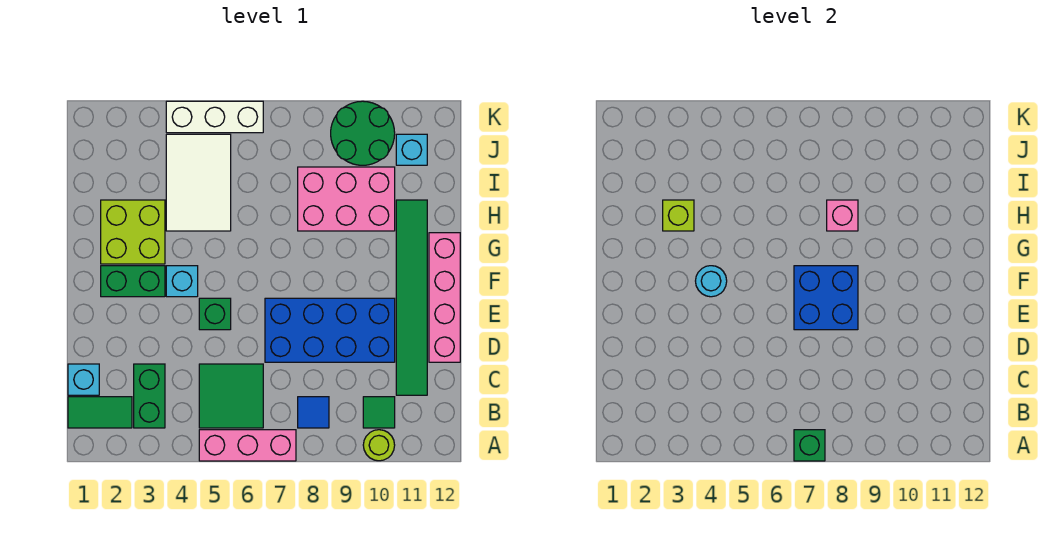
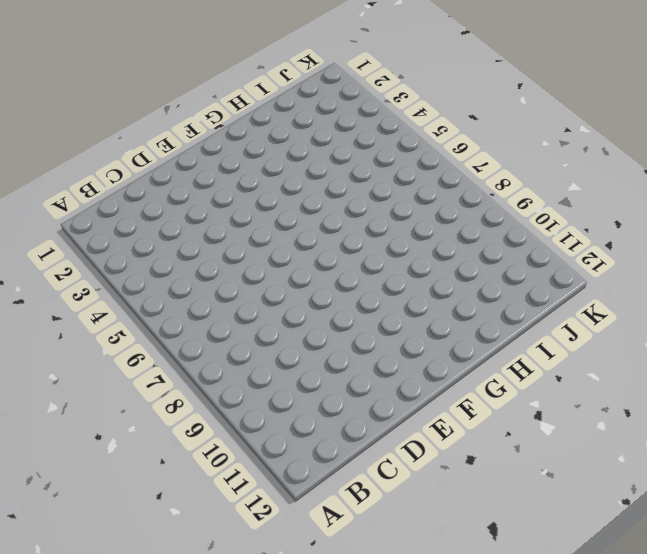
none -> pink 1x3 brick [199,430,296,461]
none -> lime 1x1 round brick [363,430,395,461]
none -> green 1x2 tile [68,397,132,428]

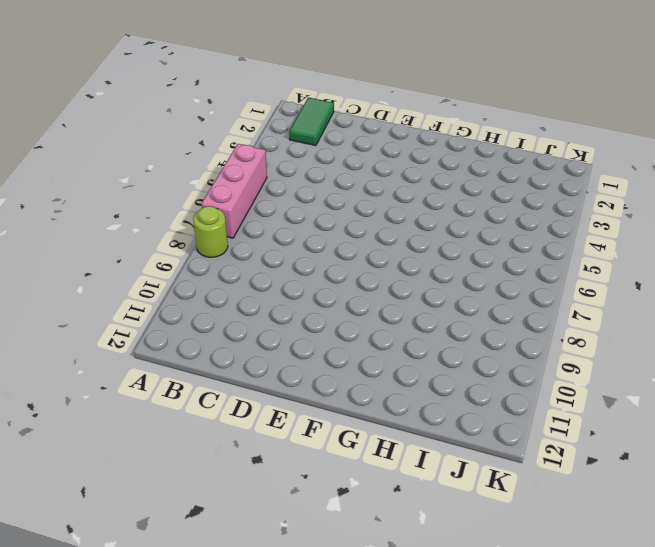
lime 1x1 round brick [193,206,228,257] -> lime 1x1 round brick moved to [363,430,395,461]
none -> green 1x2 brick [134,364,165,428]
none -> green 2x2 tile [199,364,263,428]
none -> blue 1x1 tile [298,397,329,428]

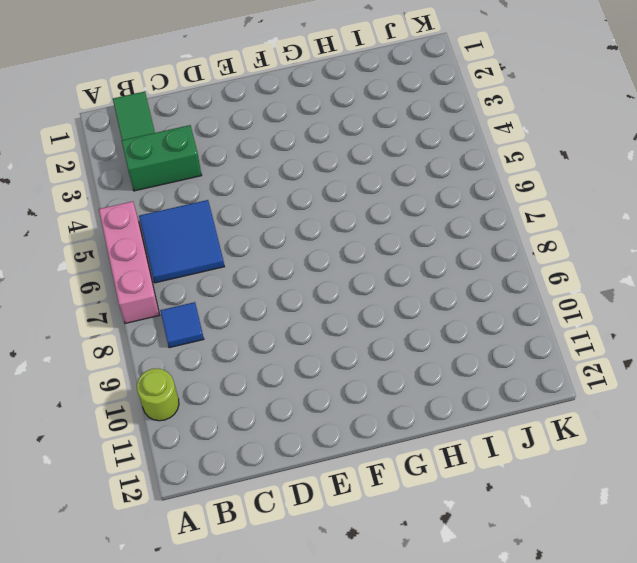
blue 2x2 tile [139,200,224,283] -> green 2x2 tile [199,364,263,428]
none -> green 1x1 tile [363,397,395,428]
none -> cyan 1x1 brick [68,364,99,395]
none -> green 1x6 tile [396,200,427,395]

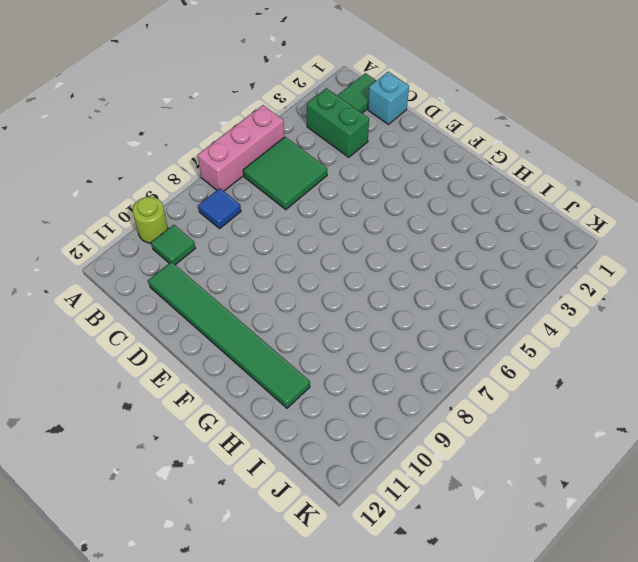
none -> blue 2x4 brick [265,298,395,362]
none -> pink 1x4 brick [429,233,460,362]
none -> green 1x1 brick [199,298,231,330]

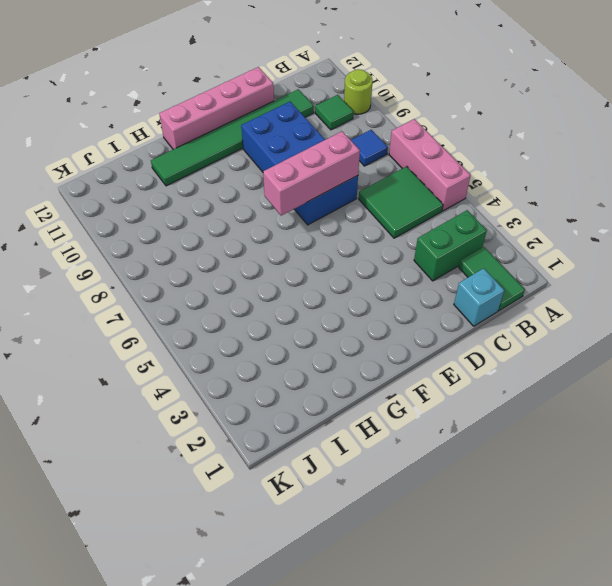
pink 1x3 brick [263,131,360,216] -> blue 2x2 brick [794,266,858,330]
none -> green 1x1 brick [199,298,231,330]
none -> green 1x2 brick [101,266,165,297]
none -> cyan 1x1 brick [166,266,198,297]

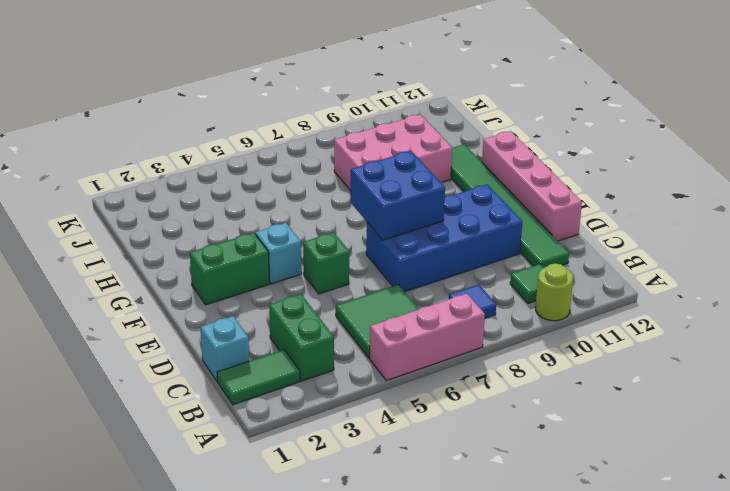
none -> lime 2x2 brick [101,200,165,264]
none -> white 2x3 tile [166,134,231,231]
none -> green 2x2 round brick [331,101,395,165]

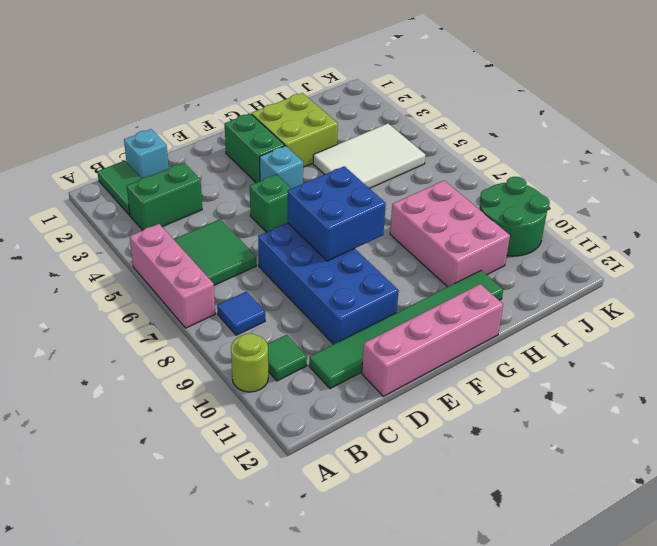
none -> cyan 1x1 brick [396,134,427,165]
none -> white 1x3 brick [166,101,263,133]
none -> green 1x1 brick [794,430,825,461]

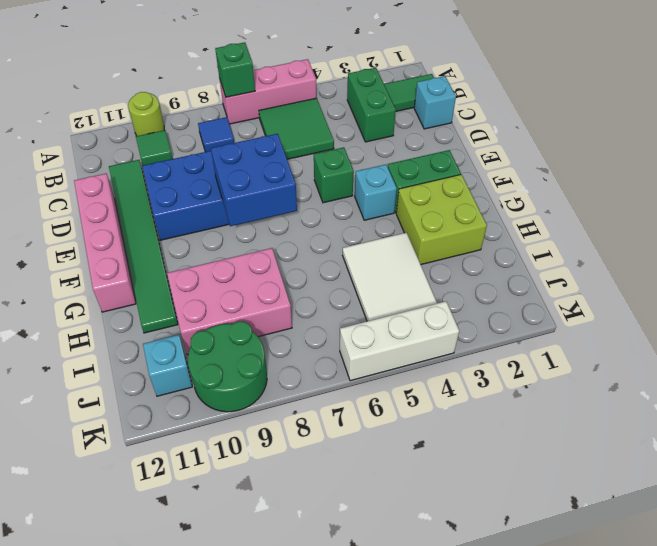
none -> cyan 1x1 round brick [696,266,727,297]
none -> lime 1x1 brick [663,200,694,231]
none -> pink 1x1 brick [827,200,858,231]

